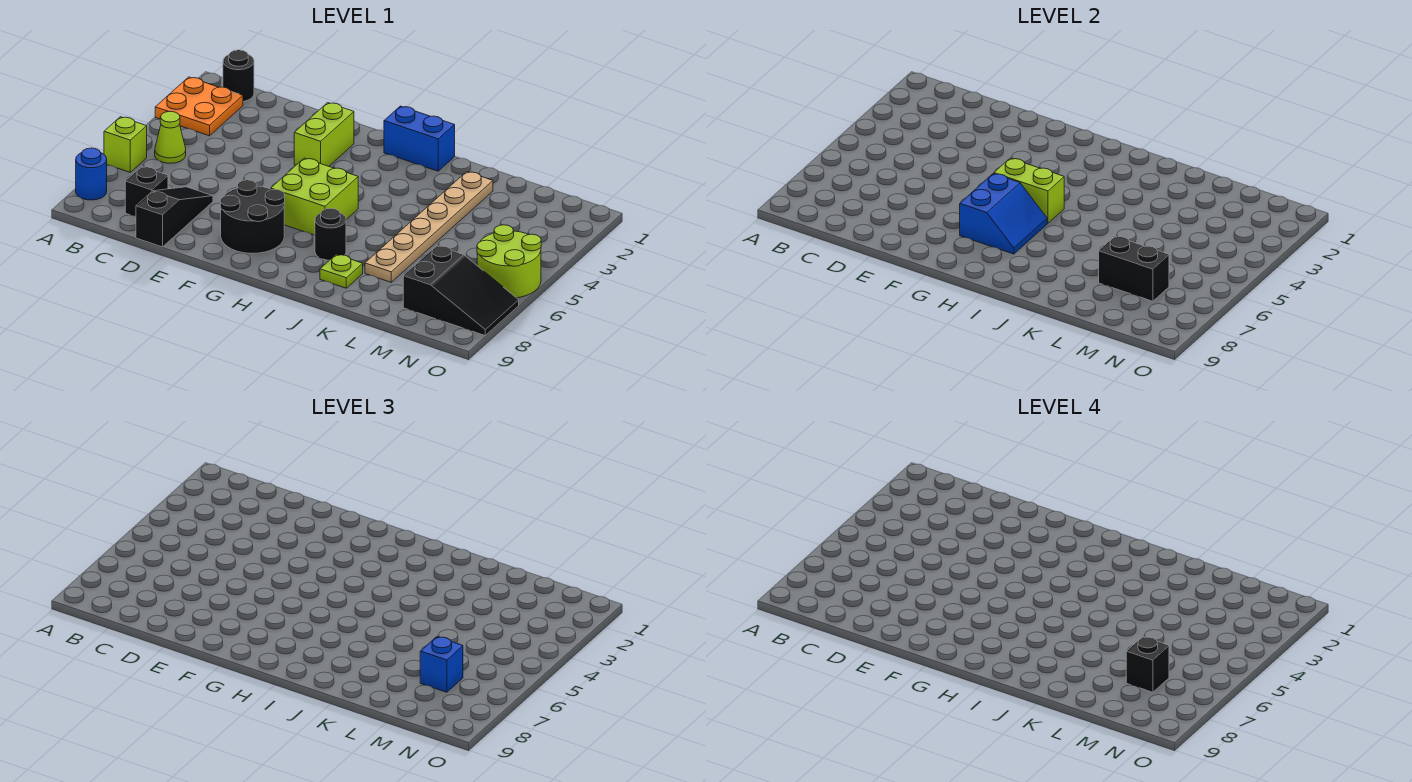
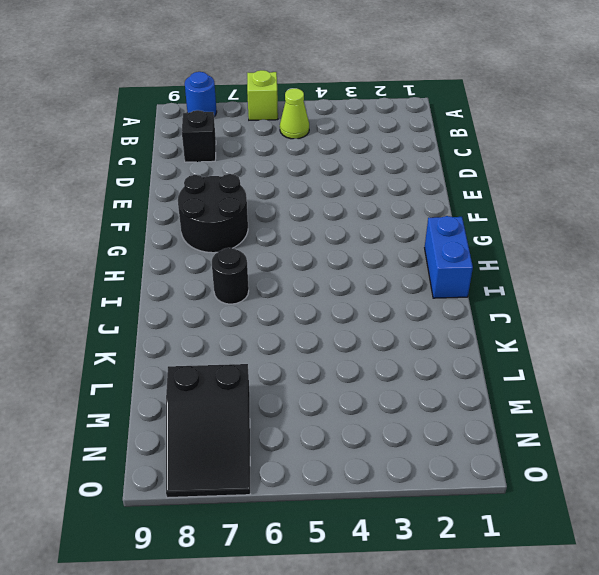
none -> orange 2x2 plate [155,77,243,136]
none -> black 1x1 round brick [223,50,254,101]
none -> black 1x3 slope [136,187,213,247]

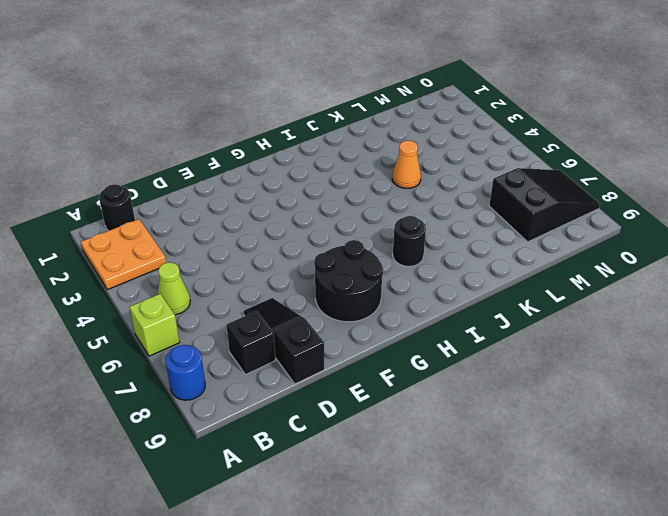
orange 1x1 cone [392,141,421,188] -> tan 1x6 plate [365,172,493,282]
none -> lime 1x2 brick [294,103,354,166]
none -> lime 2x2 brick [271,158,358,235]
none -> blue 1x2 brick [384,106,455,171]

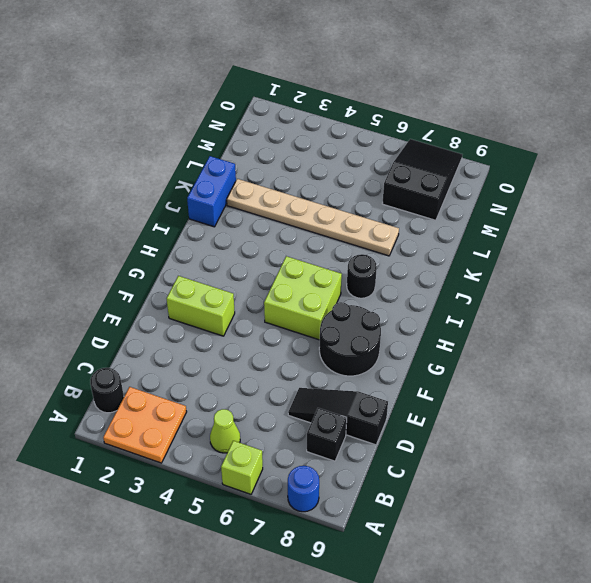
blue 1x2 brick [187,156,236,227] -> blue 1x2 brick moved to [384,106,455,171]
none -> lime 1x1 plate [320,254,363,288]
none -> lime 2x2 round brick [477,225,541,298]
none -> lime 1x2 brick [994,158,1064,223]

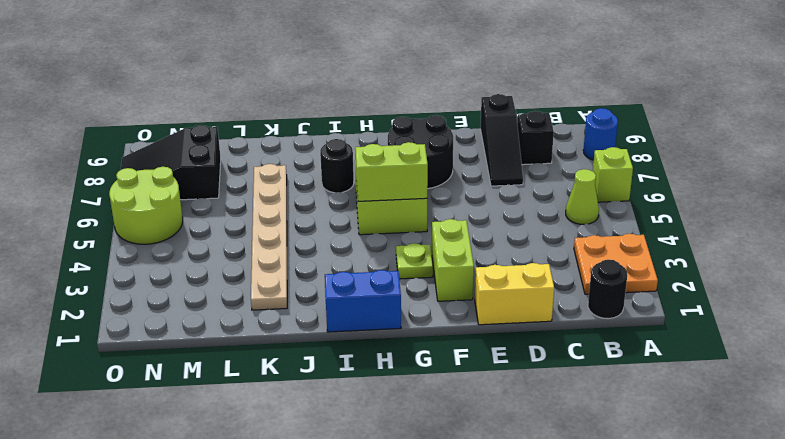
yellow 1x2 brick [475,263,554,325] -> none
lime 1x1 plate [396,243,433,279] -> lime 1x1 plate moved to [320,254,363,288]
none -> blue 2x2 slope [960,174,1047,254]
none -> black 1x2 brick [1099,236,1169,301]
none -> blue 1x1 brick [420,637,463,692]

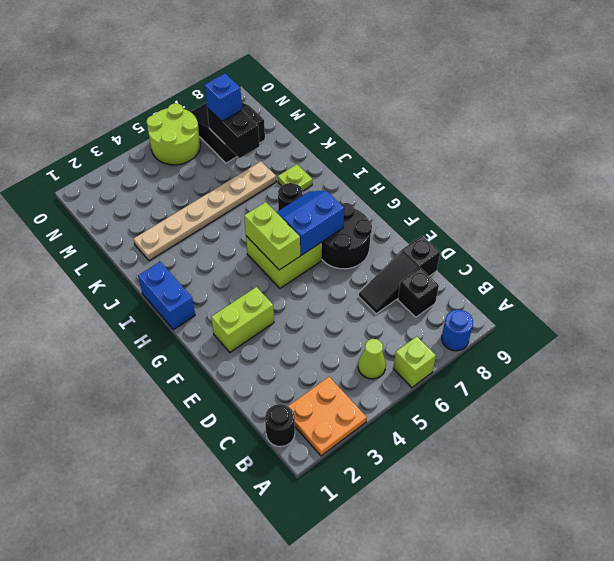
none -> black 1x1 brick [1126,637,1169,692]

